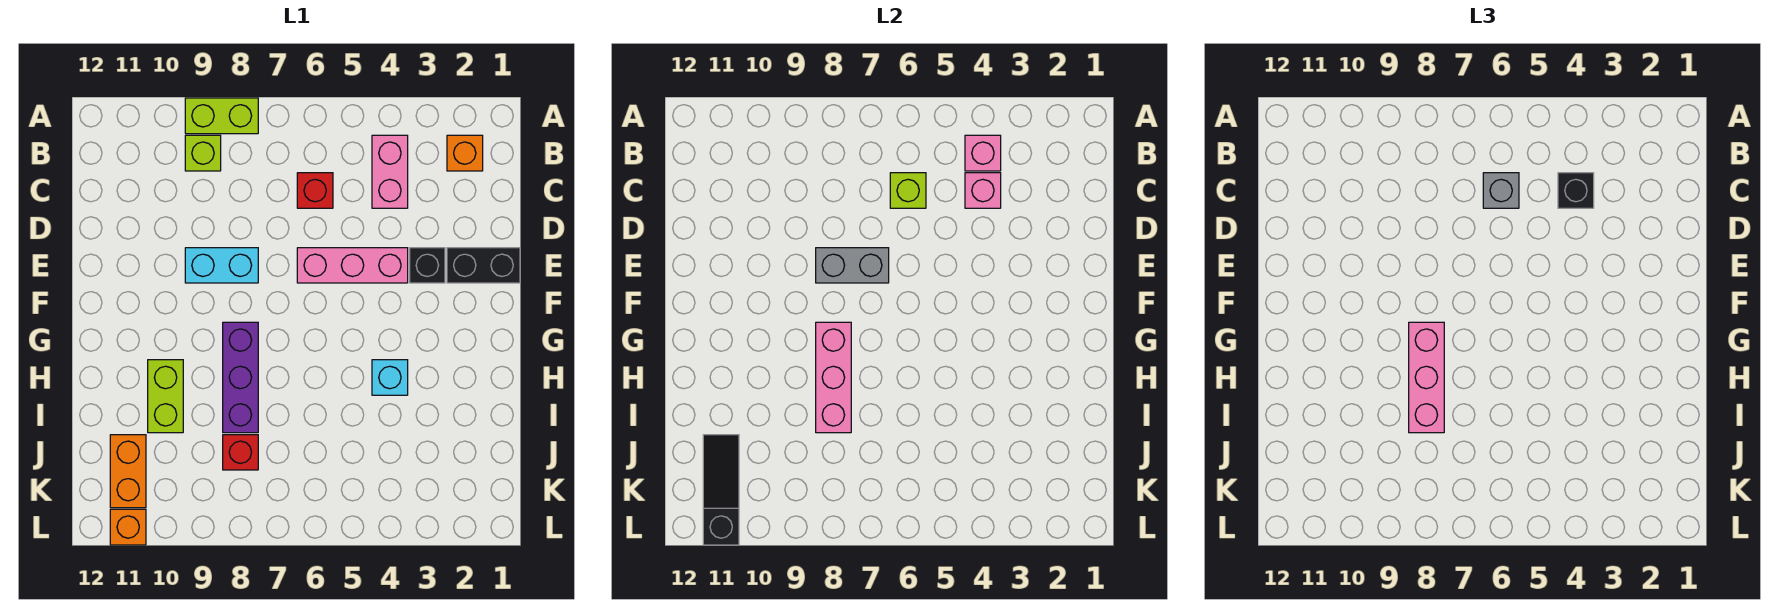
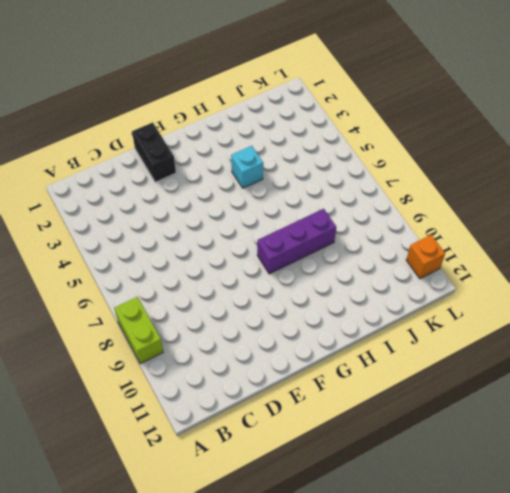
none -> orange 1x1 brick [447,135,483,171]
none -> pink 1x2 brick [372,135,408,208]
none -> lime 1x1 brick [185,135,221,171]

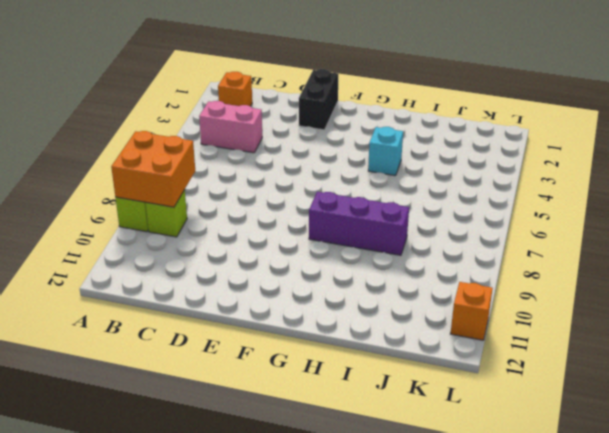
orange 2x2 brick [111,131,195,207] -> none
none -> red 1x1 brick [297,173,333,208]
none -> black 1x1 brick [410,248,445,283]
none -> pink 1x3 brick [297,248,408,283]

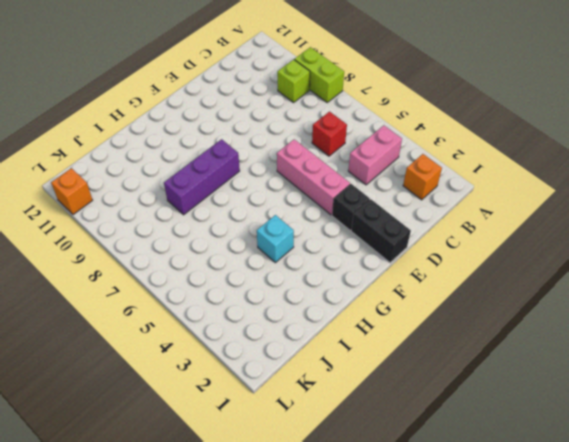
none -> cyan 1x2 brick [185,248,258,283]
none -> lime 1x2 brick [148,360,183,433]
none -> red 1x1 brick [223,435,258,470]

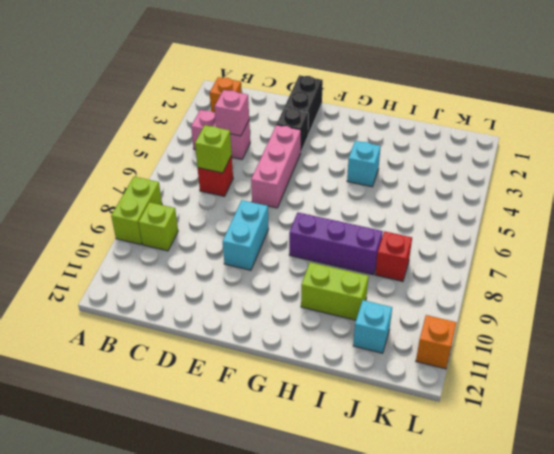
cyan 1x1 brick [353,300,392,353] -> orange 1x2 brick [110,435,146,508]
none -> pink 1x1 brick [965,135,1001,171]
none -> grey 1x2 brick [816,248,889,283]
none -> pink 1x3 brick [816,322,851,433]

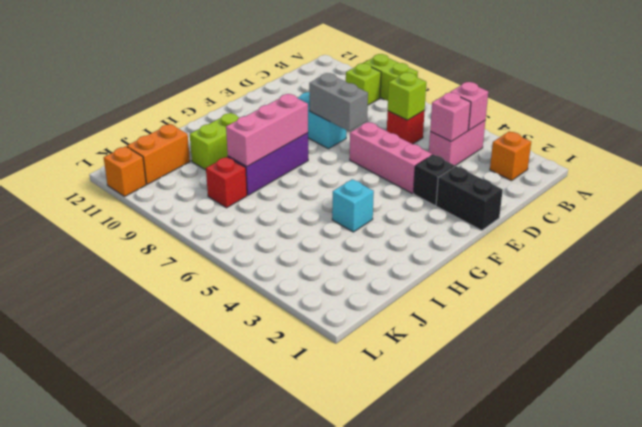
none -> black 1x3 slope [703,435,739,545]
none -> black 1x1 brick [1558,173,1594,208]
none -> grey 1x1 brick [1483,173,1519,208]

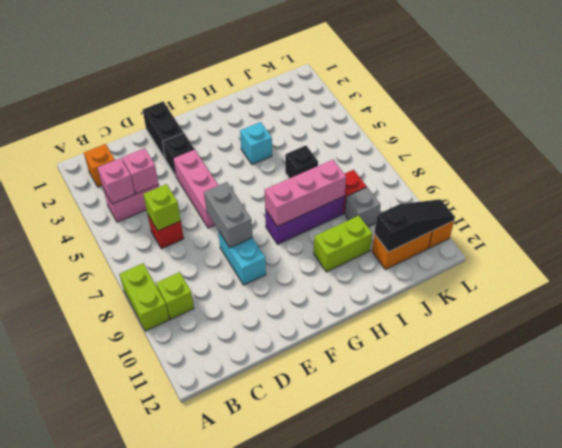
black 1x1 brick [285,145,318,178] -> black 1x1 brick moved to [1558,173,1594,208]
grey 1x1 brick [345,187,381,227] -> grey 1x1 brick moved to [1483,173,1519,208]
black 1x3 slope [374,199,455,252] -> black 1x3 slope turned to [703,435,739,545]
none -> pink 1x3 brick [1409,322,1444,433]

